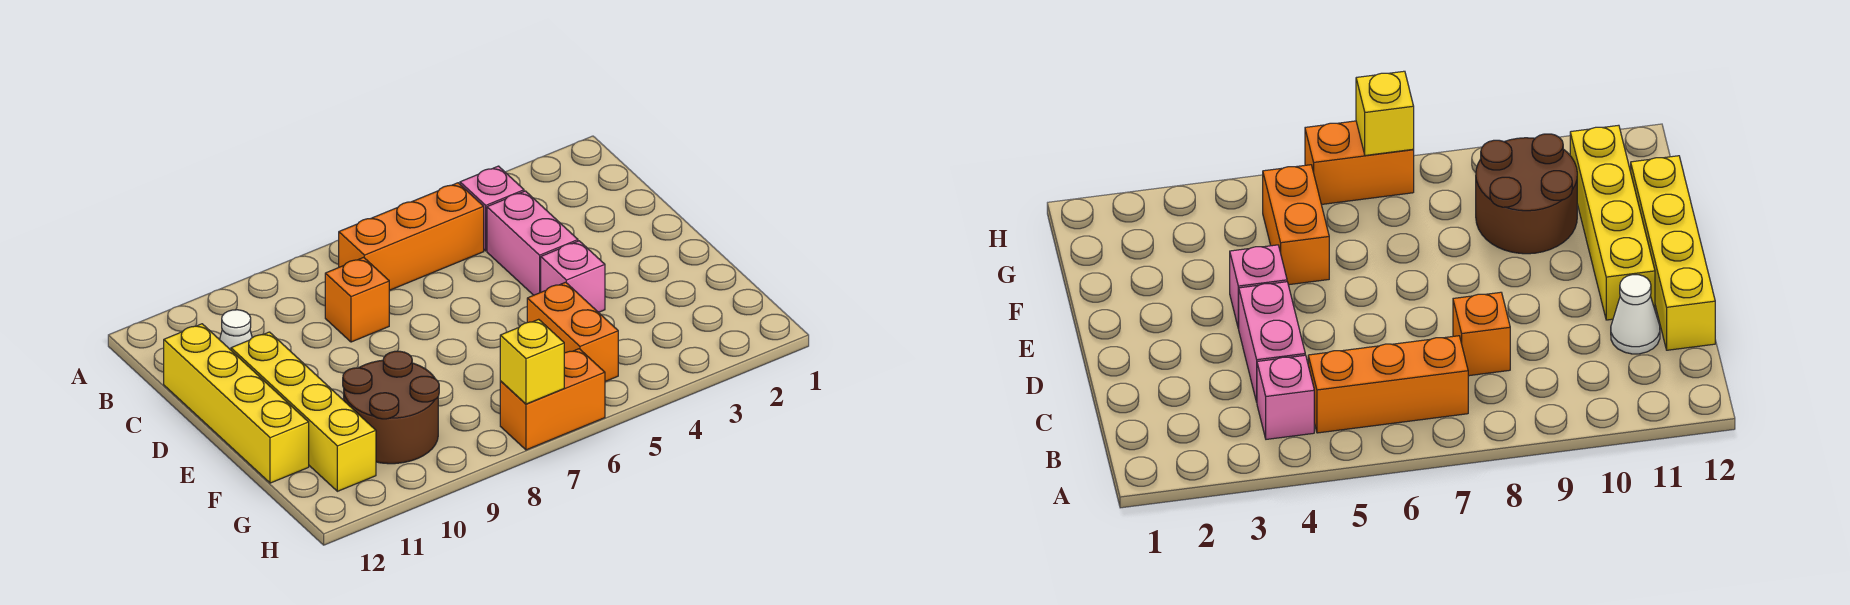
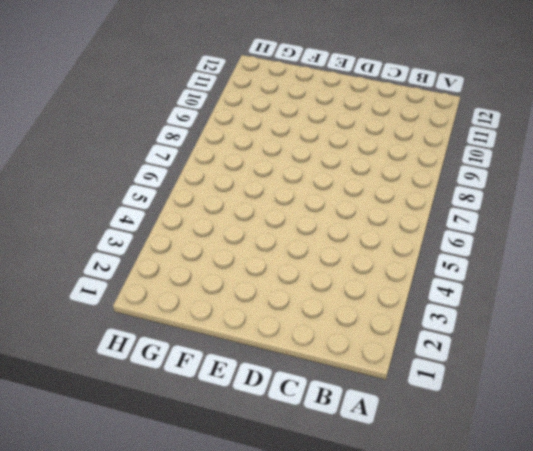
none -> pink 1x1 brick [460,166,524,251]
none -> orange 1x3 brick [339,183,484,290]
none -> pink 1x2 brick [487,191,578,295]

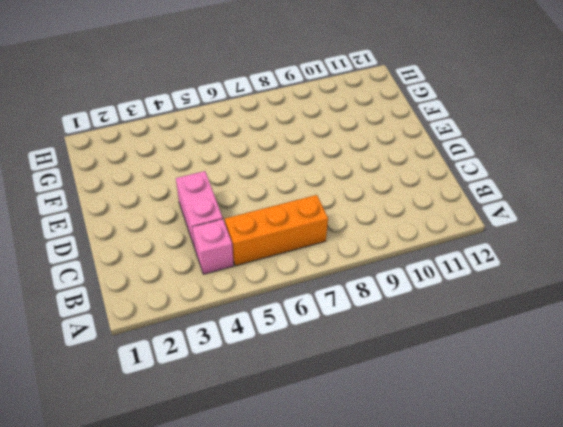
none -> orange 1x1 brick [325,257,389,342]
none -> white 1x1 cone [220,310,252,350]
none -> yellow 1x4 brick [164,324,309,483]

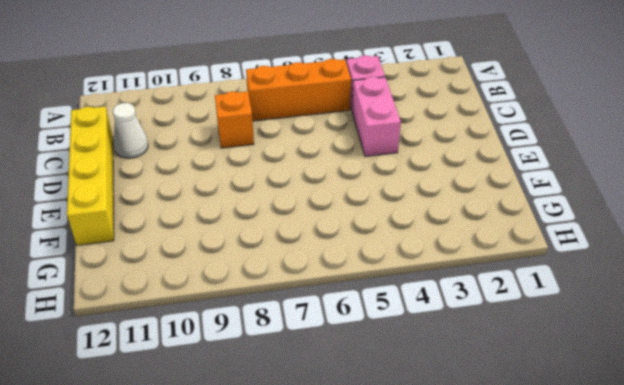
none -> yellow 1x4 brick [231,332,376,491]
none -> pink 1x1 brick [541,241,605,312]
none -> orange 1x2 brick [527,282,618,382]

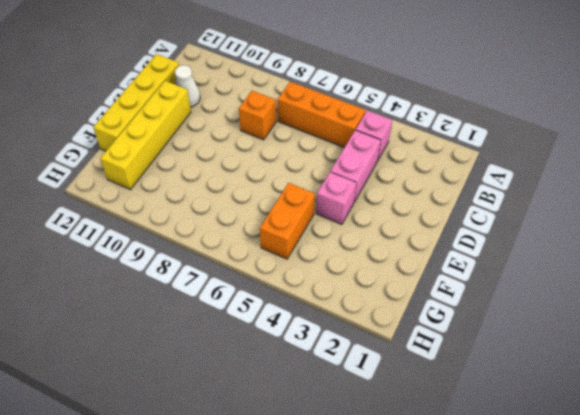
none -> brown 2x2 round brick [343,351,439,464]
none -> orange 1x2 brick [500,349,605,450]
none -> yellow 1x1 brick [500,319,564,404]

